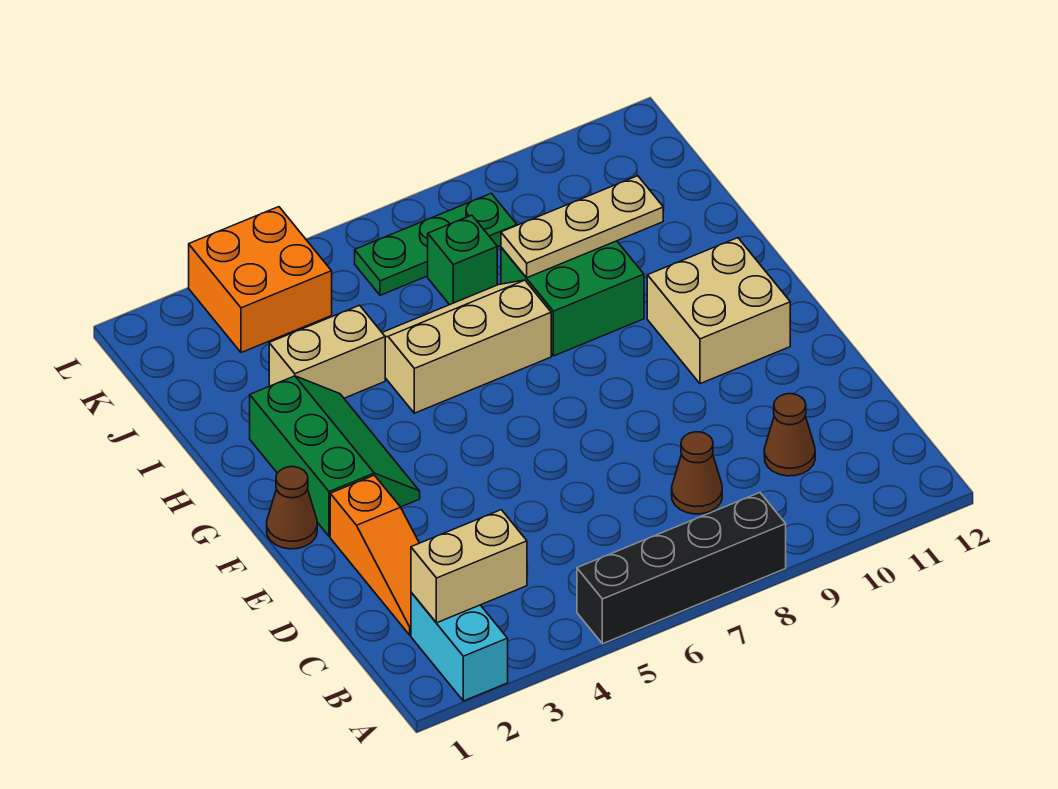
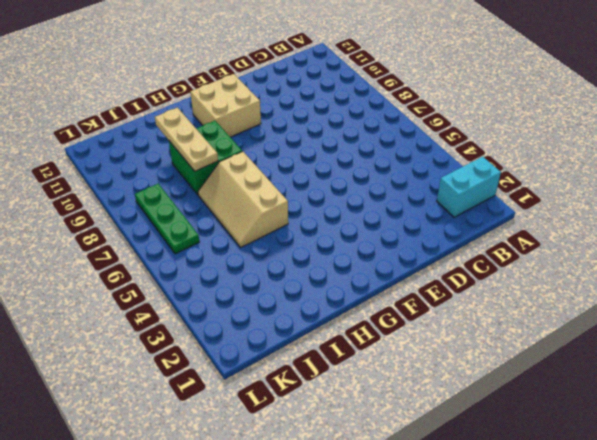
none -> black 1x4 brick [577,493,786,644]
none -> orange 1x3 slope [330,475,419,635]
none -> brown 1x1 cone [672,432,722,514]

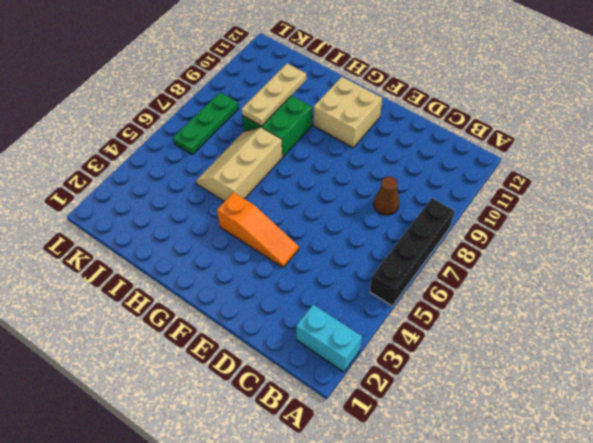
orange 1x3 slope [217,192,299,268] -> orange 1x3 slope moved to [330,475,419,635]
none -> brown 1x1 cone [764,394,815,476]
none -> brown 1x1 cone [267,467,317,549]
none -> green 2x3 slope [250,376,420,536]

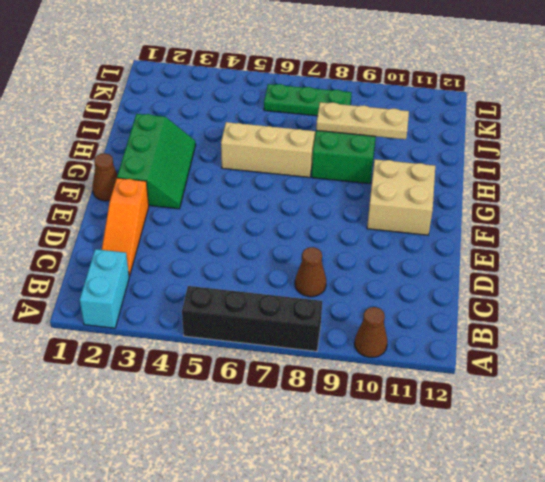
brown 1x1 cone [355,307,387,358] -> brown 1x1 cone moved to [764,394,815,476]
none -> tan 1x2 brick [269,305,385,398]
none -> green 1x1 brick [428,215,497,305]
none -> orange 2x2 brick [189,207,332,353]

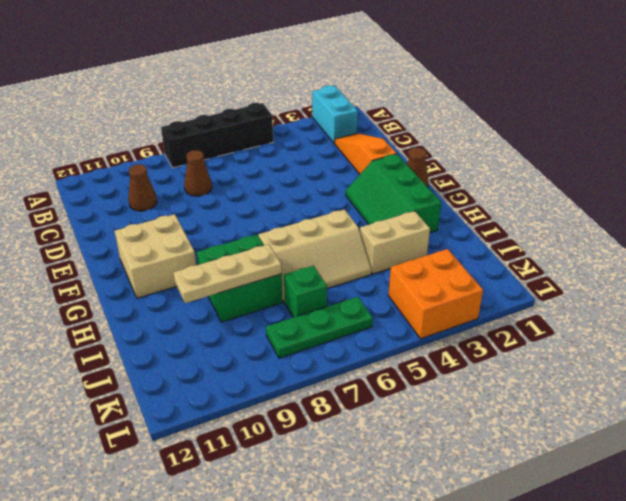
none -> tan 1x2 brick [411,510,527,623]

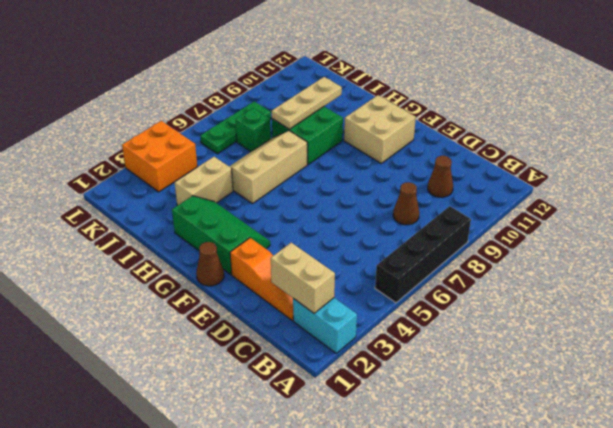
tan 1x2 brick [271,243,335,313] -> tan 1x2 brick turned to [411,510,527,623]

